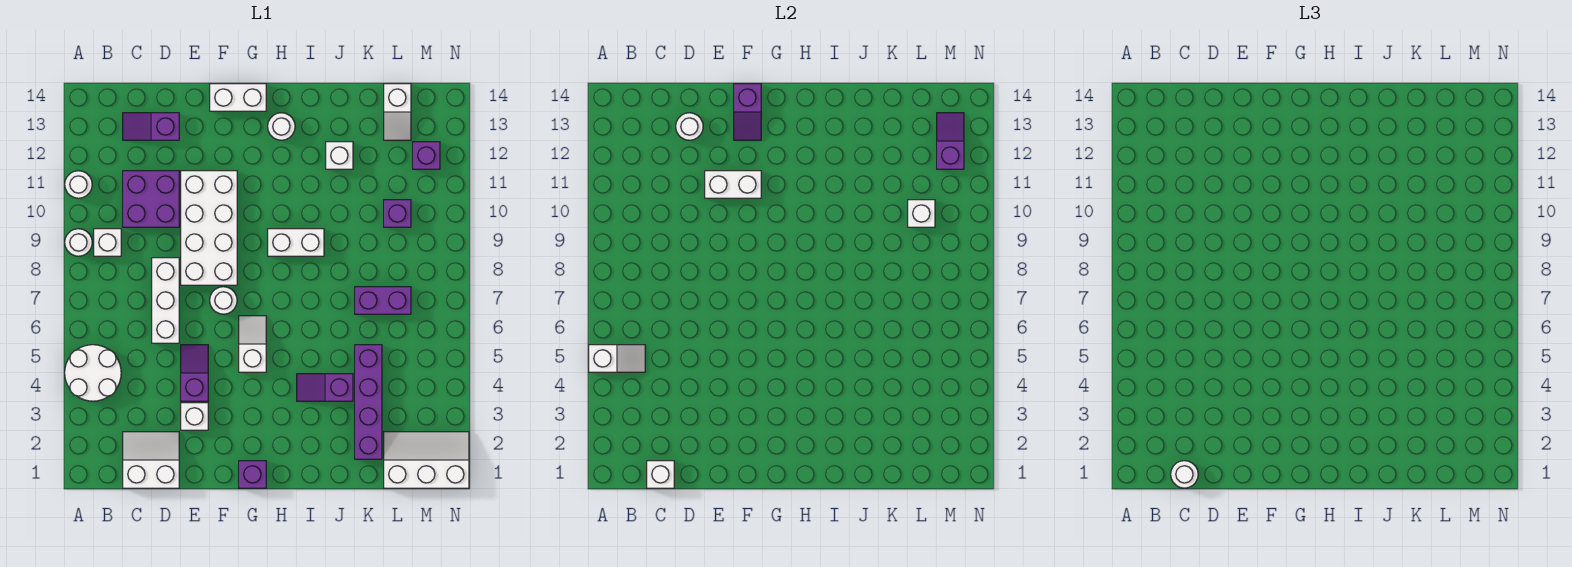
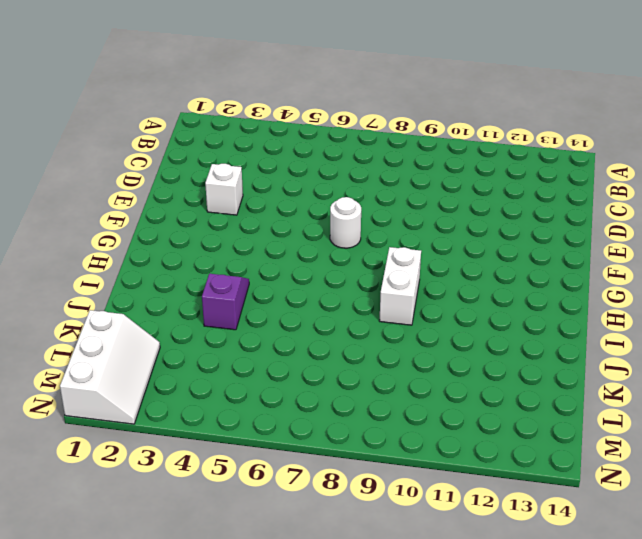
none -> white 2x2 round brick [65,345,121,401]
none -> white 1x1 round brick [65,229,92,256]
none -> white 1x1 round brick [65,171,92,198]
none -> white 1x1 brick [94,229,121,256]

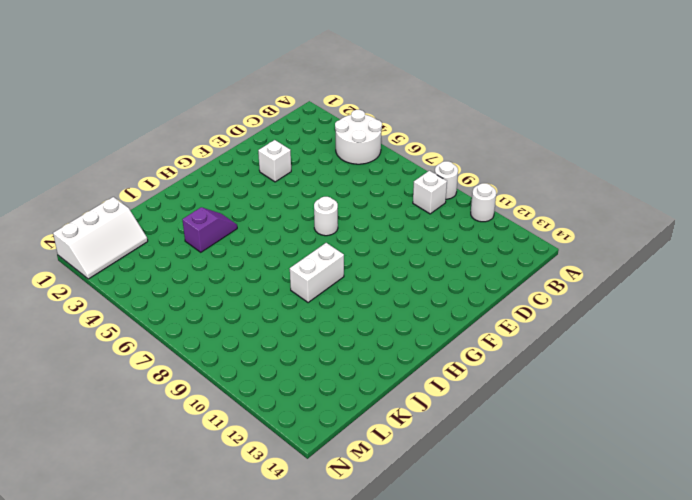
none -> white 2x2 slope [123,432,179,488]
none -> purple 2x2 brick [123,171,179,227]
none -> purple 1x2 slope [123,113,179,140]
none -> white 1x3 brick [152,258,179,343]

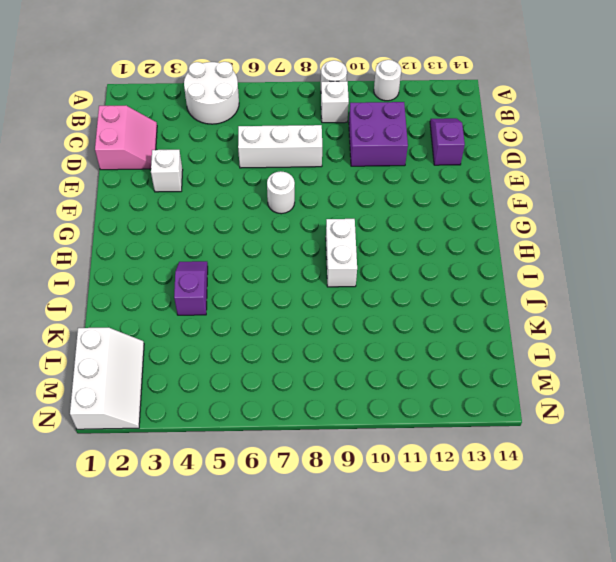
pink 2x2 slope [95,106,157,170] -> white 2x2 slope [123,432,179,488]
none -> purple 1x2 slope [181,345,208,401]
none -> white 2x4 brick [181,171,237,285]
none -> white 1x2 brick [210,84,266,111]
none -> purple 1x1 brick [239,461,266,488]

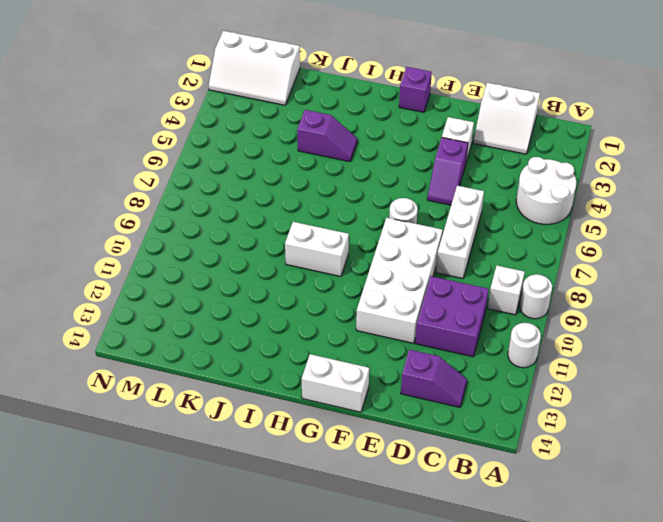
none -> white 1x2 slope [239,316,266,372]
none -> white 1x1 round brick [268,113,295,140]
none -> white 1x1 brick [326,142,353,169]
none -> purple 1x4 brick [355,345,382,459]

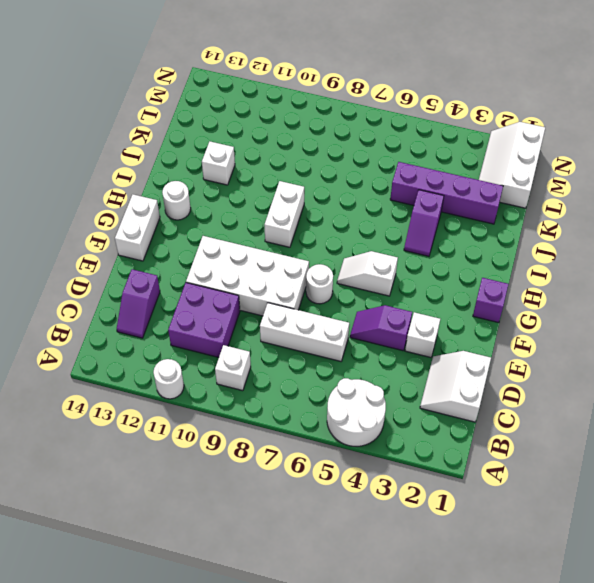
none -> white 1x1 round brick [65,229,92,256]
none -> purple 1x2 brick [355,287,411,314]
none -> purple 1x1 brick [384,200,411,227]
none -> white 1x2 slope [384,84,411,140]

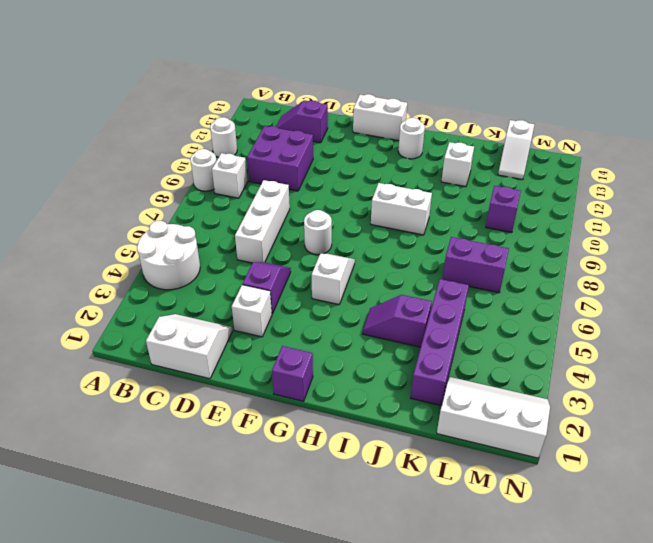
none -> white 2x4 brick [181,171,237,285]
none -> purple 1x1 brick [413,142,440,169]
none -> white 1x2 slope [589,345,645,372]
none -> white 1x1 brick [647,461,674,488]

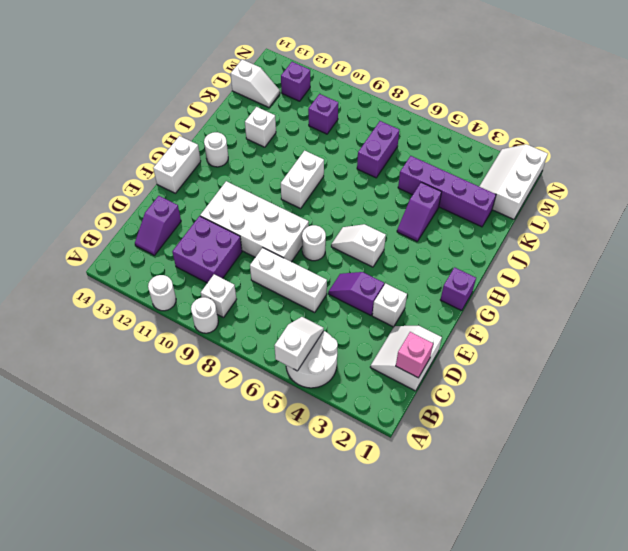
pink 1x1 brick [396,332,433,378] -> white 1x1 brick [647,461,674,488]
none -> white 1x1 round brick [676,113,703,140]
none -> white 1x2 brick [705,171,761,198]
none -> purple 1x2 slope [734,84,761,140]
none -> white 1x1 brick [908,200,935,227]

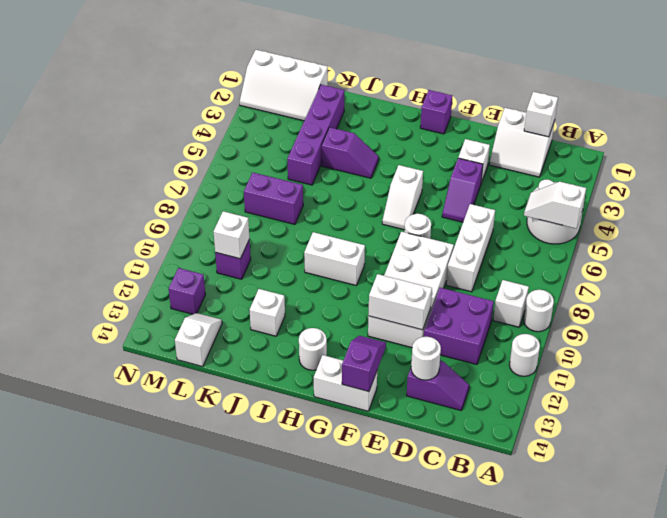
none -> purple 1x2 slope [937,113,964,169]
none -> white 1x1 round brick [1171,461,1198,488]

